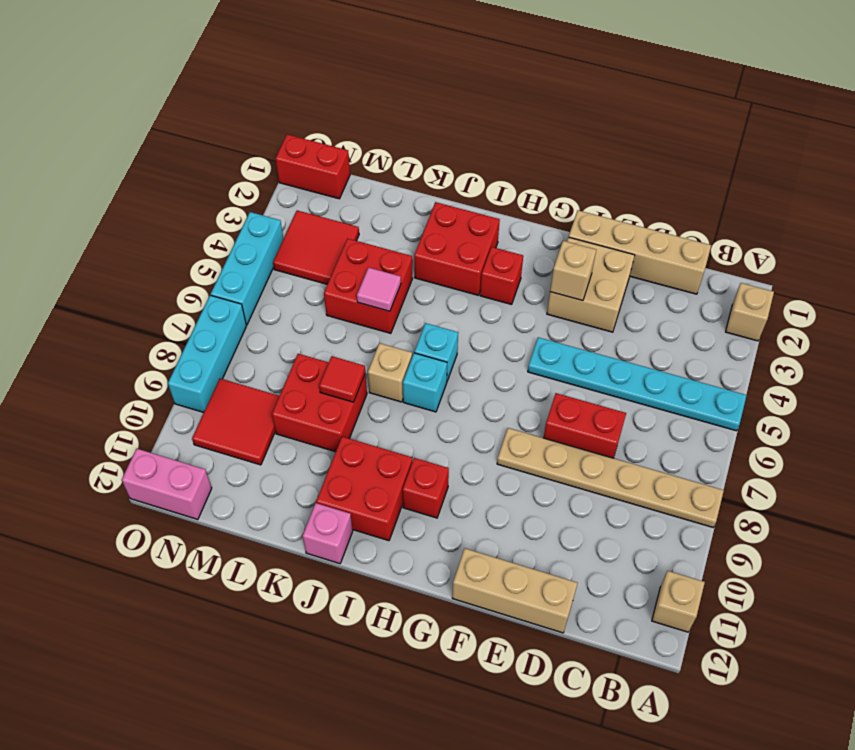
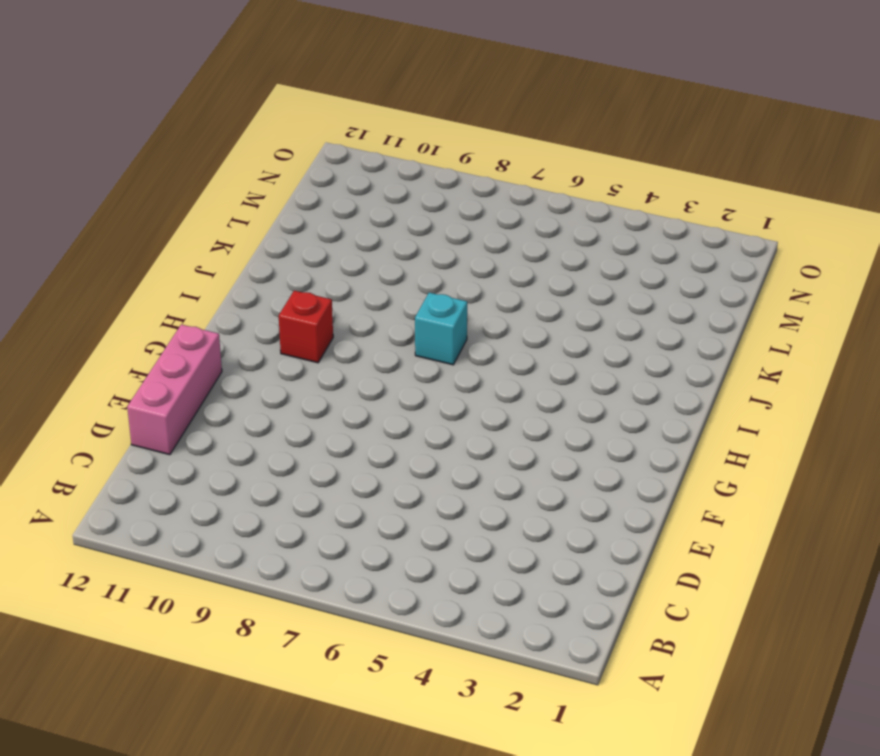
pink 1x3 brick [127,324,222,455] -> tan 1x3 brick [452,549,578,633]
none -> tan 1x1 brick [726,283,774,341]
none -> cyan 1x6 plate [528,337,747,431]
none -> tan 1x6 plate [497,428,724,527]

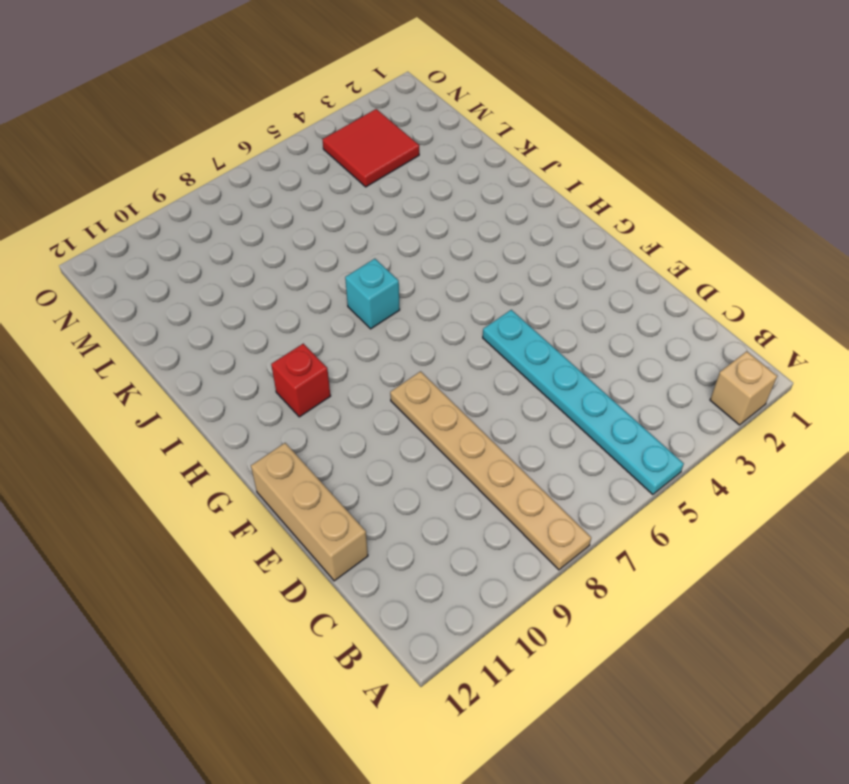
none -> tan 1x1 brick [652,571,705,632]
none -> tan 1x4 brick [569,210,711,294]
none -> red 1x2 brick [544,393,626,458]

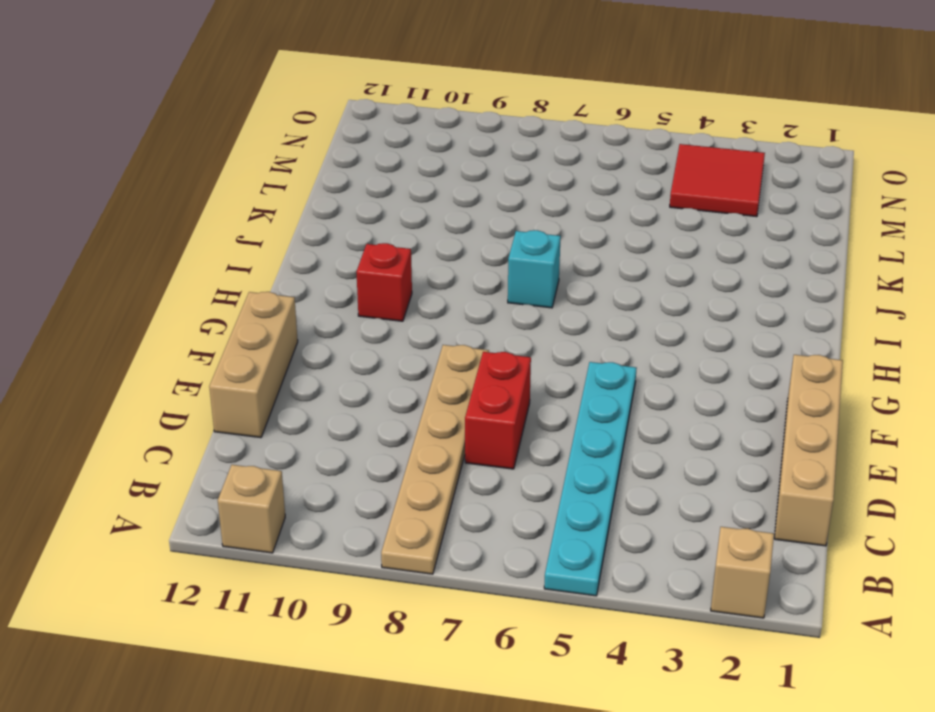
none -> tan 2x2 brick [547,237,635,332]
none -> red 1x1 brick [480,247,523,305]
none -> red 2x2 brick [414,202,500,295]

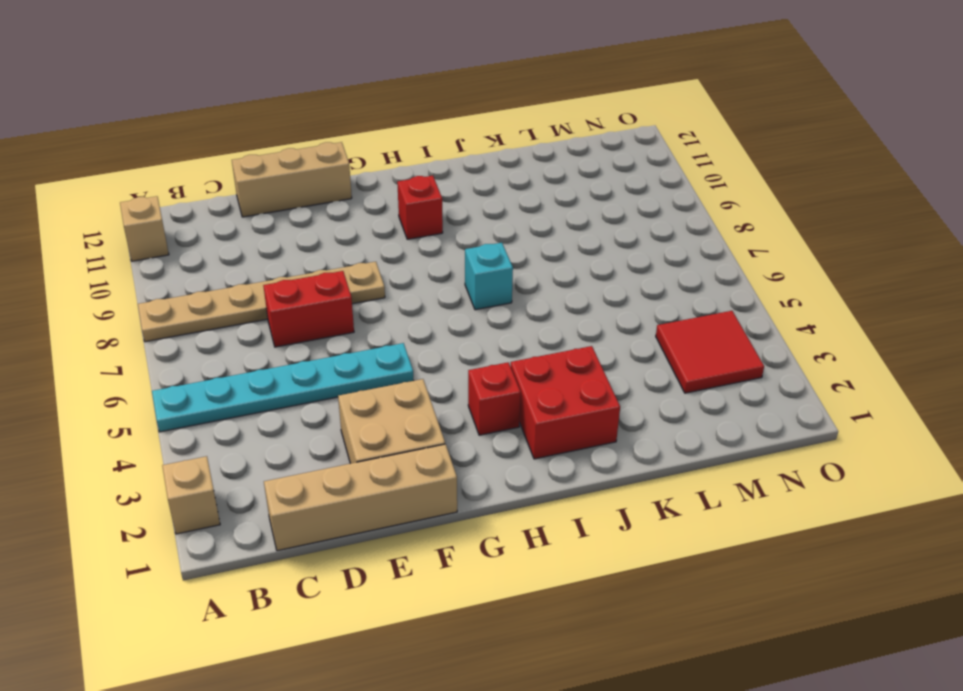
none -> cyan 1x1 brick [414,323,458,381]
none -> red 2x2 brick [316,437,412,541]
none -> tan 1x1 brick [368,343,412,402]

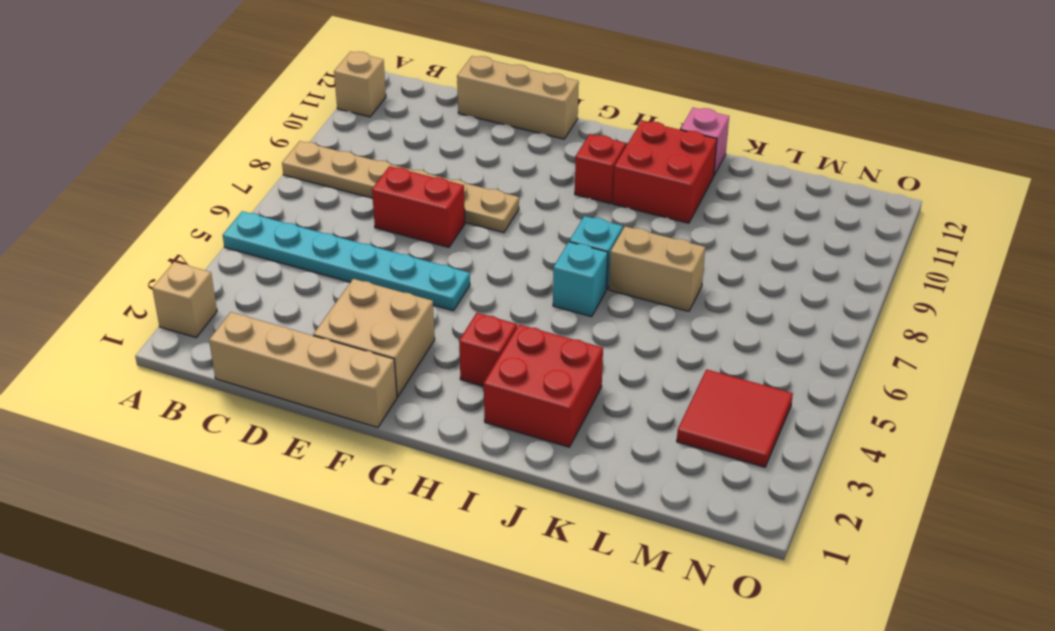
tan 1x2 brick [609,227,705,311] -> tan 1x1 brick [368,343,412,402]
none -> red 2x2 brick [324,239,413,333]
none -> red 2x2 brick [272,354,367,452]
none -> red 2x2 tile [192,379,279,465]

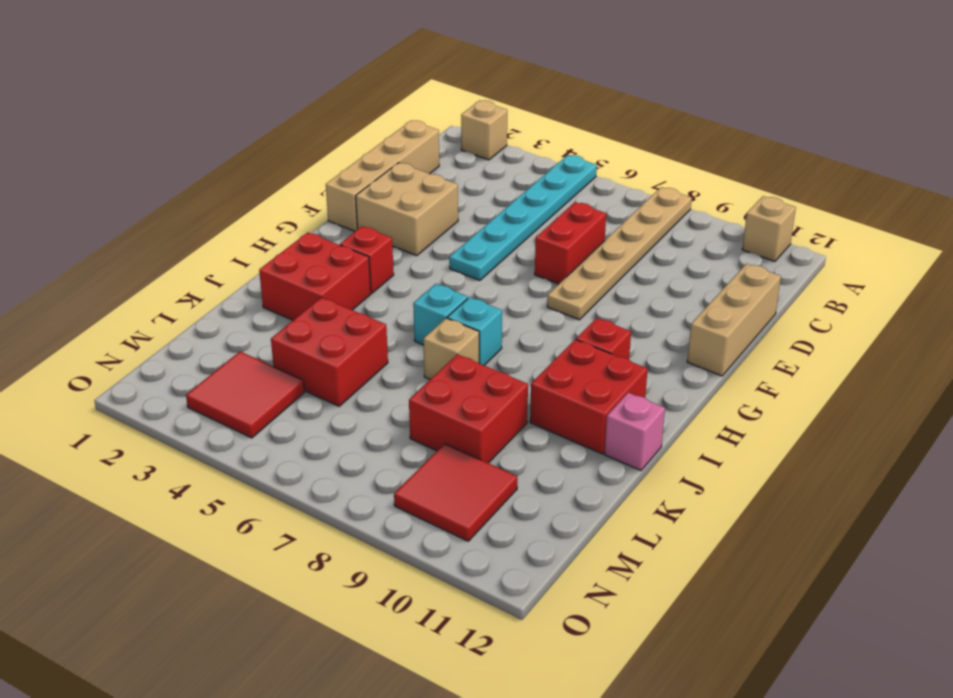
none -> red 1x2 brick [275,134,350,199]
none -> pink 1x2 brick [122,449,212,520]
none -> cyan 1x3 brick [211,212,283,325]

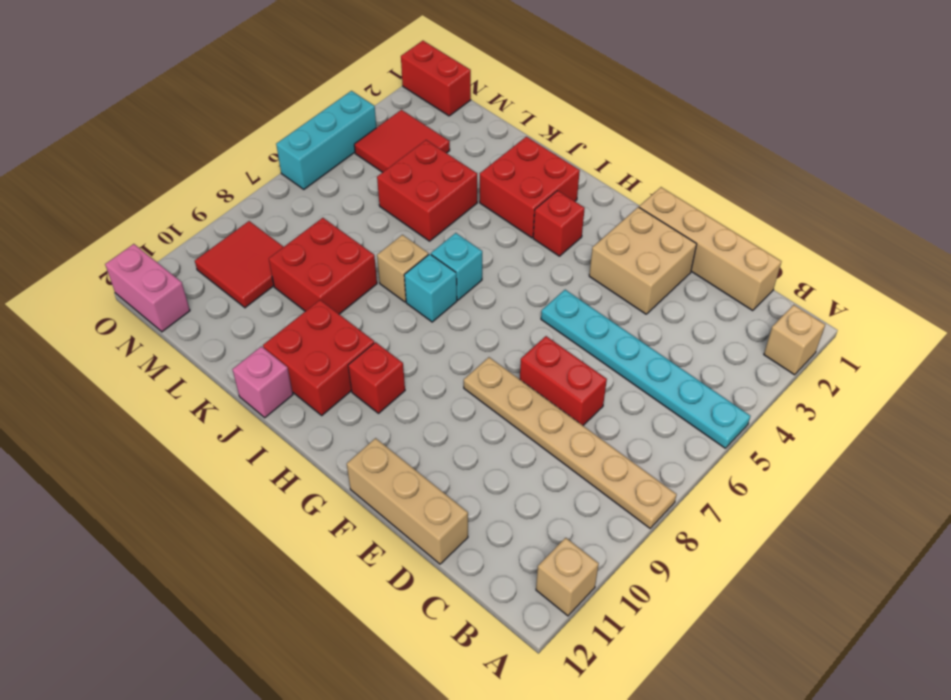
none -> cyan 1x3 brick [168,295,246,412]
none -> tan 1x1 brick [550,241,596,301]
none -> pink 1x1 tile [357,268,401,311]

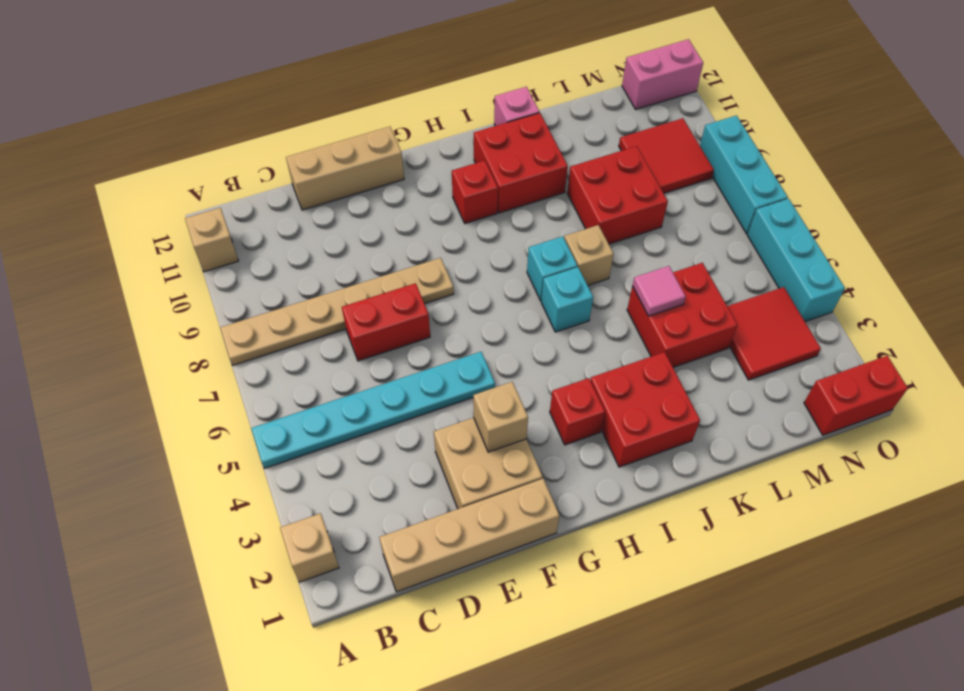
none -> red 1x1 tile [319,356,365,402]

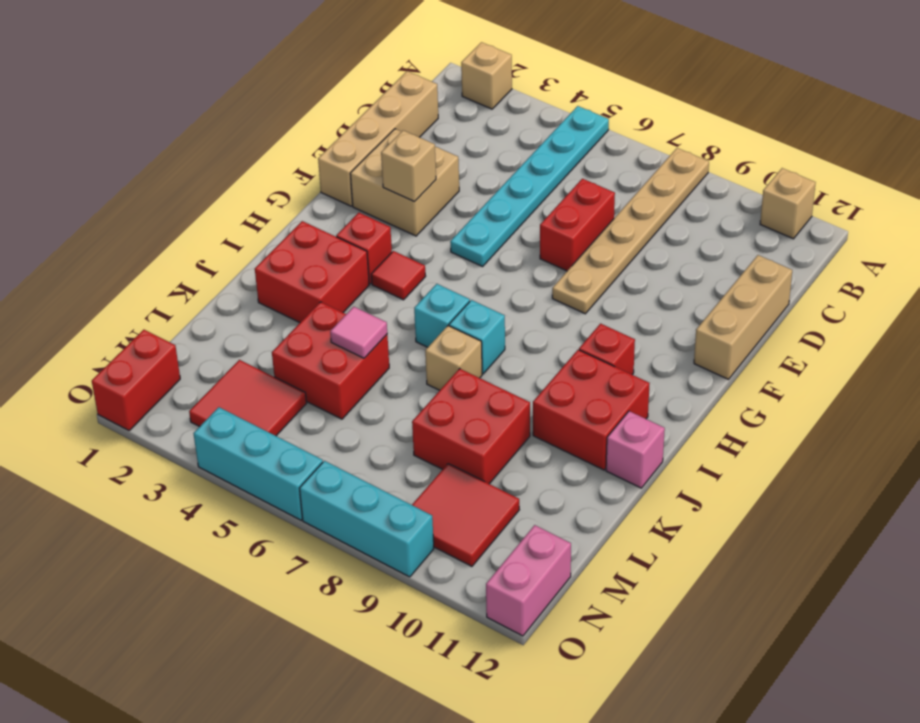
red 1x1 tile [371,251,426,300] -> red 1x1 tile moved to [319,356,365,402]

